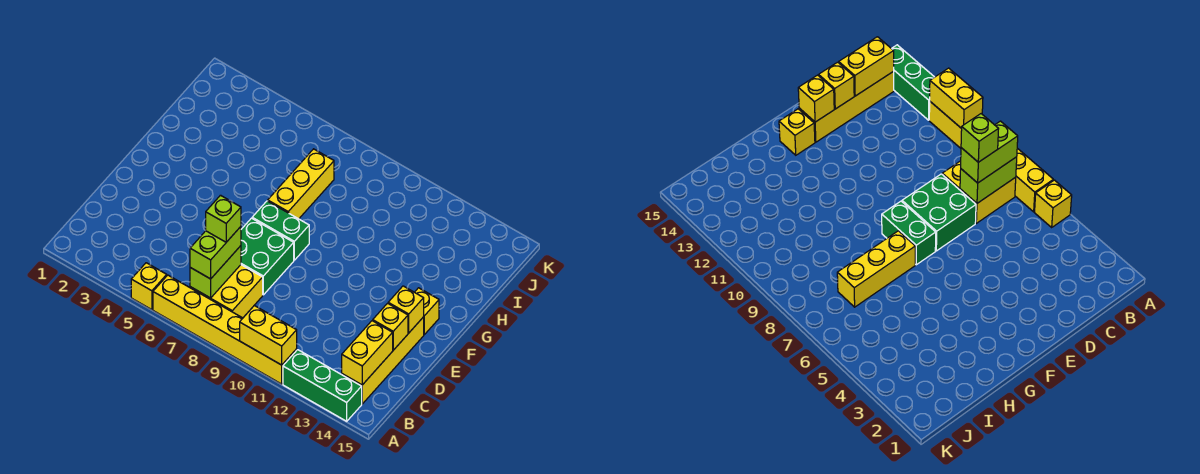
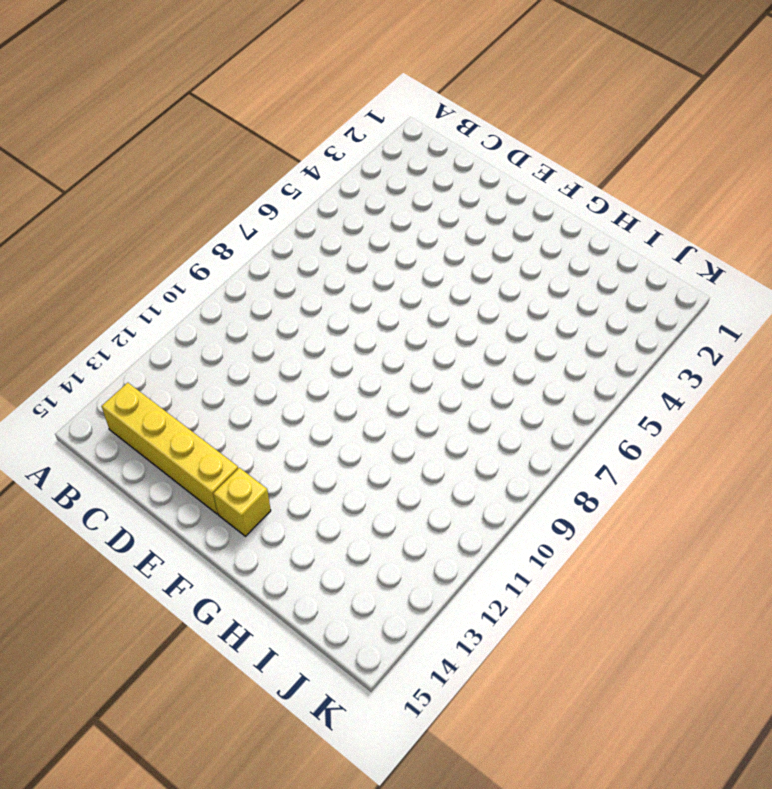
none -> yellow 1x1 brick [131,263,167,310]
none -> yellow 1x6 brick [153,275,297,384]
none -> green 1x3 brick [283,350,362,421]

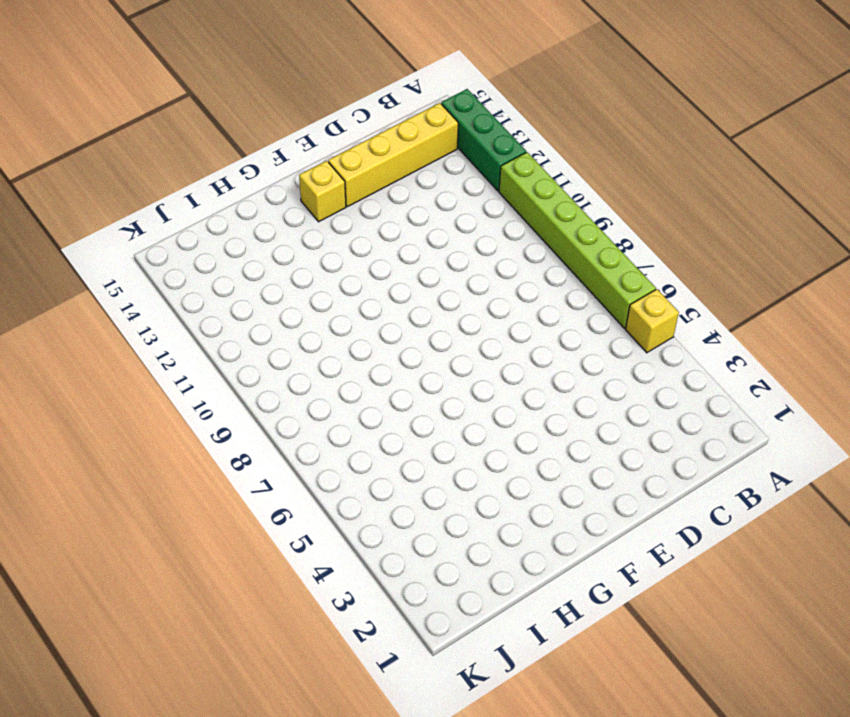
lime 1x6 brick [499,152,656,328] -> yellow 1x6 brick [153,275,297,384]
none -> yellow 2x2 brick [190,265,263,318]
none -> green 2x2 brick [241,218,294,295]
none -> green 1x2 brick [252,201,309,260]

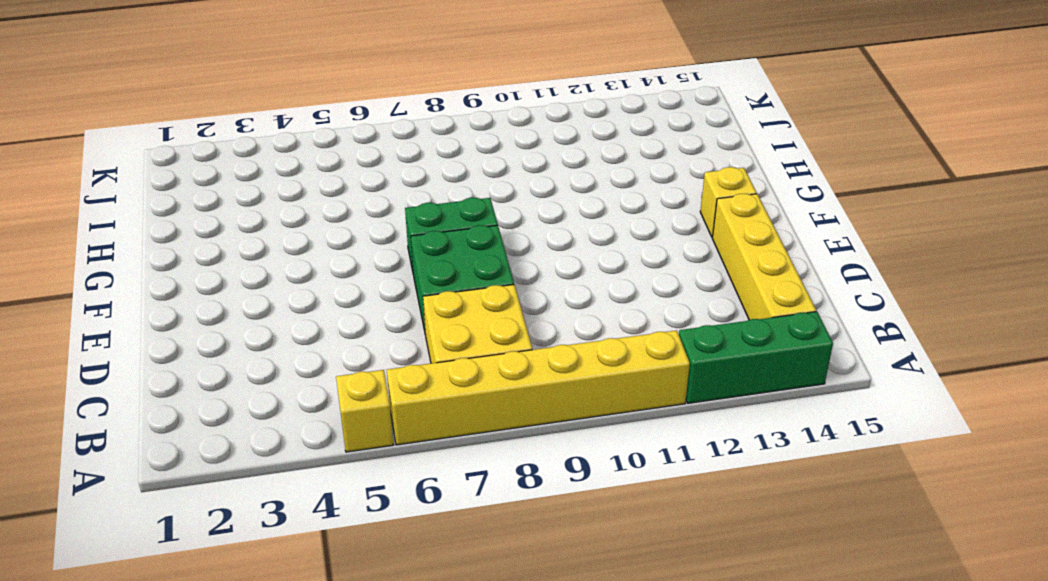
none -> yellow 1x3 brick [268,149,334,219]
none -> yellow 1x2 brick [240,306,297,365]
none -> lime 1x2 brick [190,246,241,298]

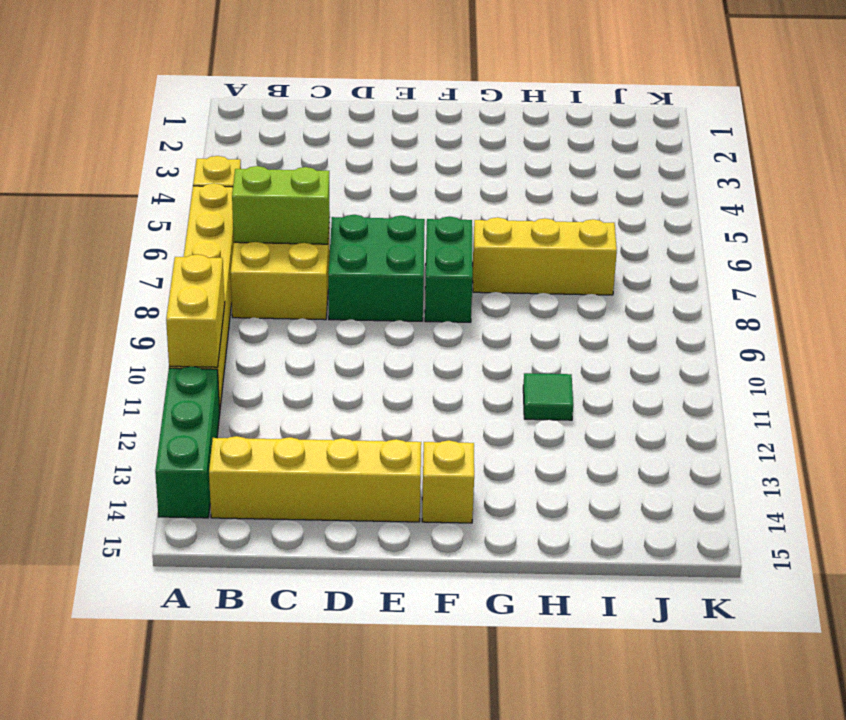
green 1x1 tile [523,373,573,420] -> none
none -> yellow 1x2 brick [342,321,393,385]
none -> yellow 1x1 brick [373,303,408,350]
none -> yellow 1x1 brick [388,286,424,333]

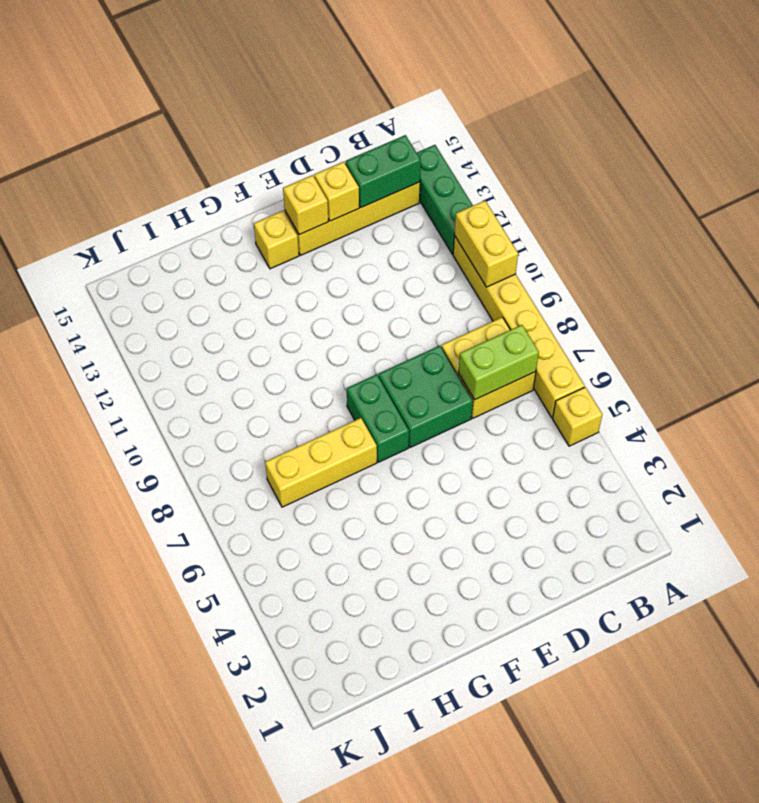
green 1x2 brick [345,135,421,207] -> yellow 1x2 brick [342,321,393,385]
none -> lime 1x2 brick [190,227,241,279]
none -> lime 1x1 brick [206,195,241,242]

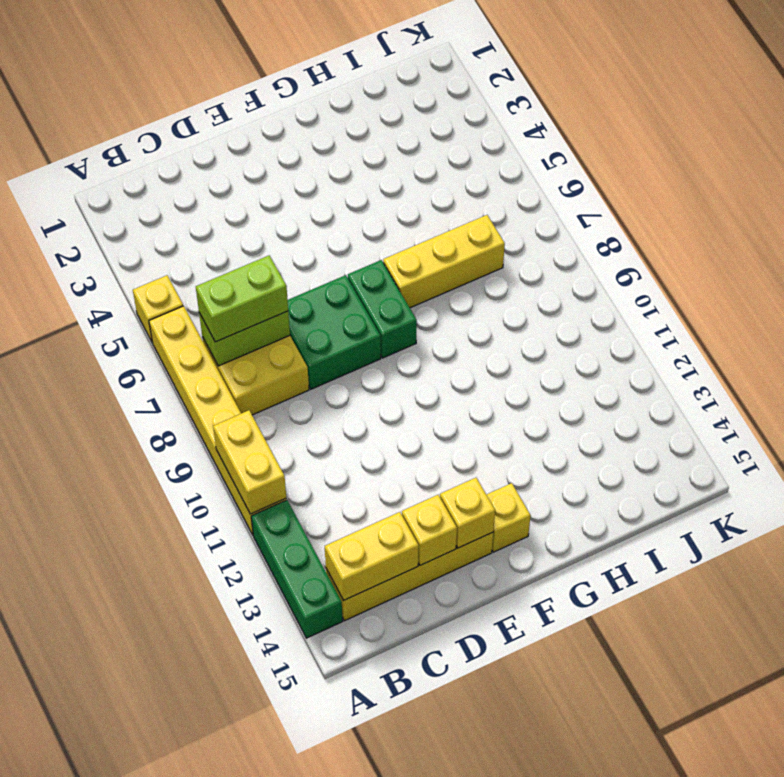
none -> lime 1x1 brick [206,195,241,242]

